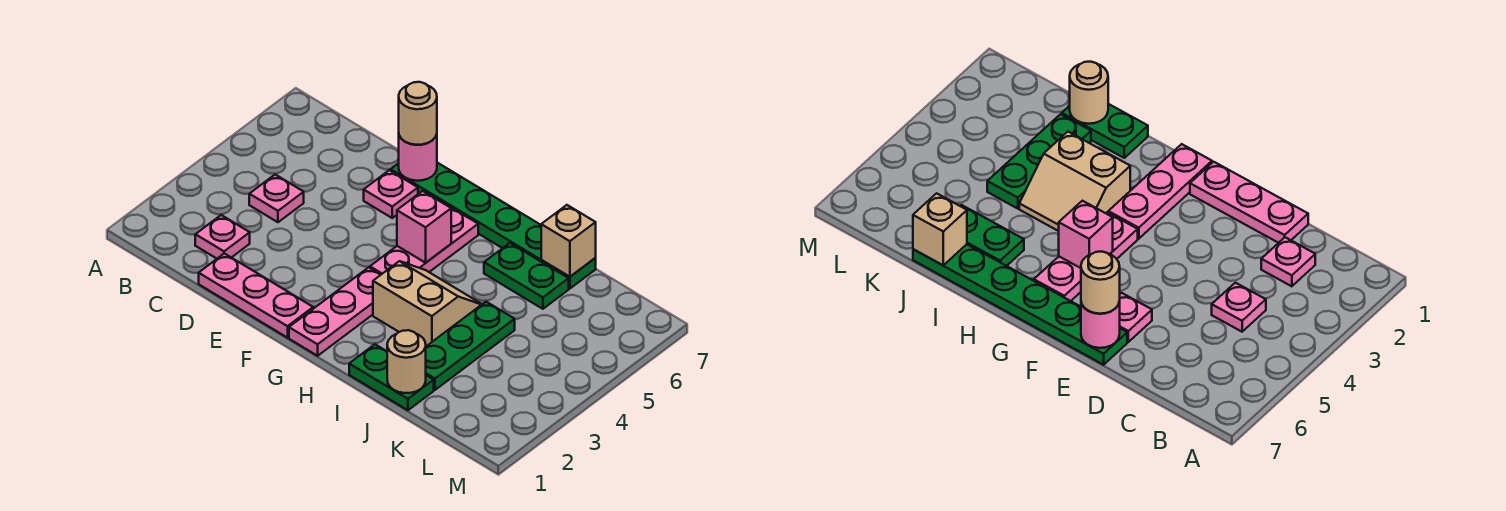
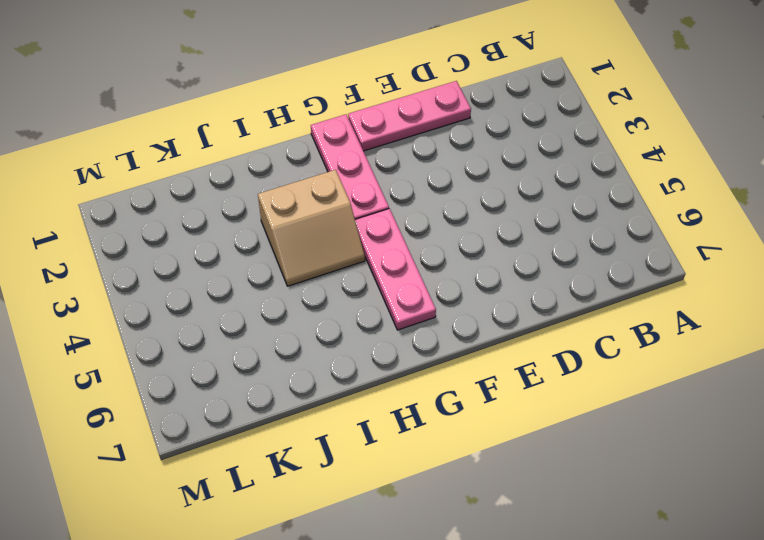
none -> pink 1x1 plate [195,215,250,259]
none -> pink 1x1 plate [249,175,304,222]
none -> pink 1x1 plate [364,170,418,218]

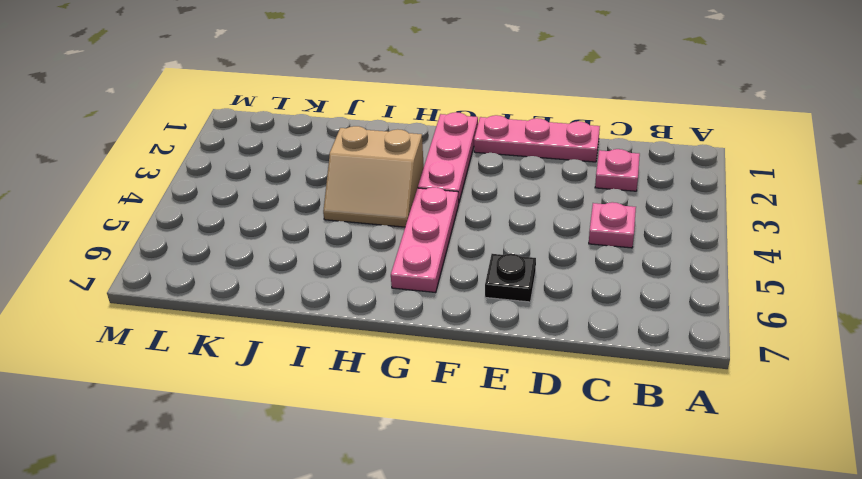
black 1x1 plate [485,254,536,302] -> pink 1x1 plate [364,170,418,218]
none -> green 1x6 plate [391,163,596,289]
none -> green 1x2 plate [349,344,434,410]
none -> green 1x2 plate [484,243,569,309]

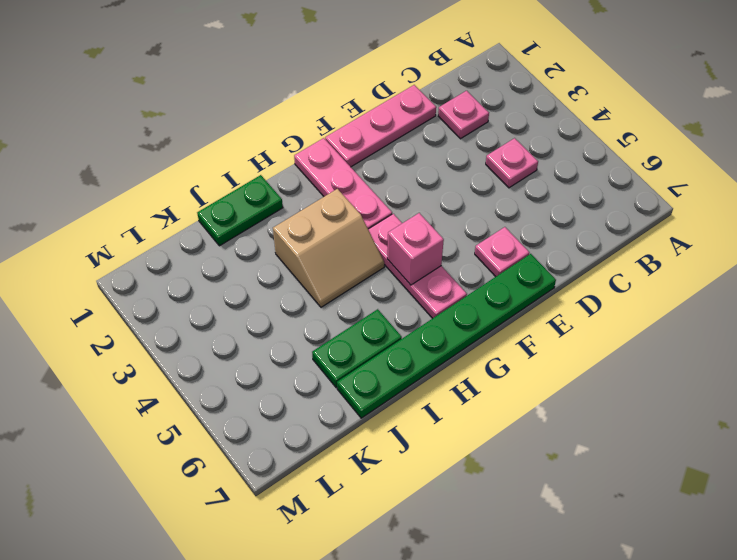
none -> green 1x3 plate [426,302,515,390]
none -> pink 1x1 round brick [399,134,437,181]
none -> tan 1x1 round brick [387,330,426,393]

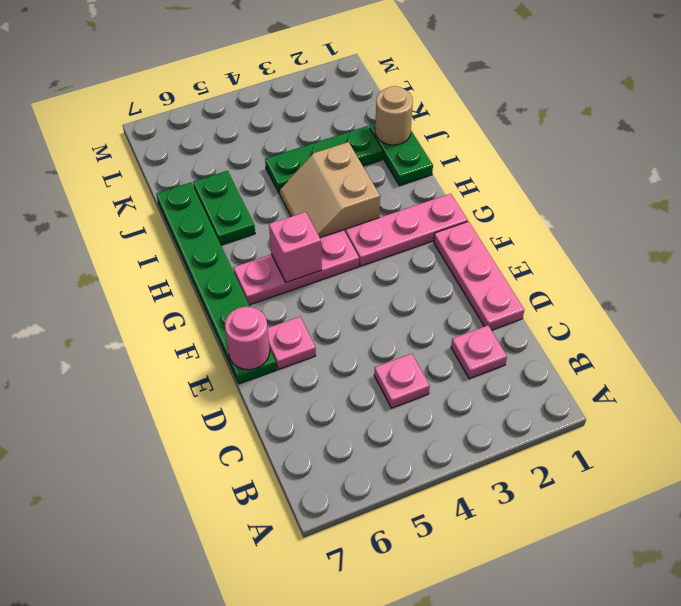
none -> tan 1x1 brick [541,205,596,277]
none -> tan 1x1 round brick [399,82,437,145]

